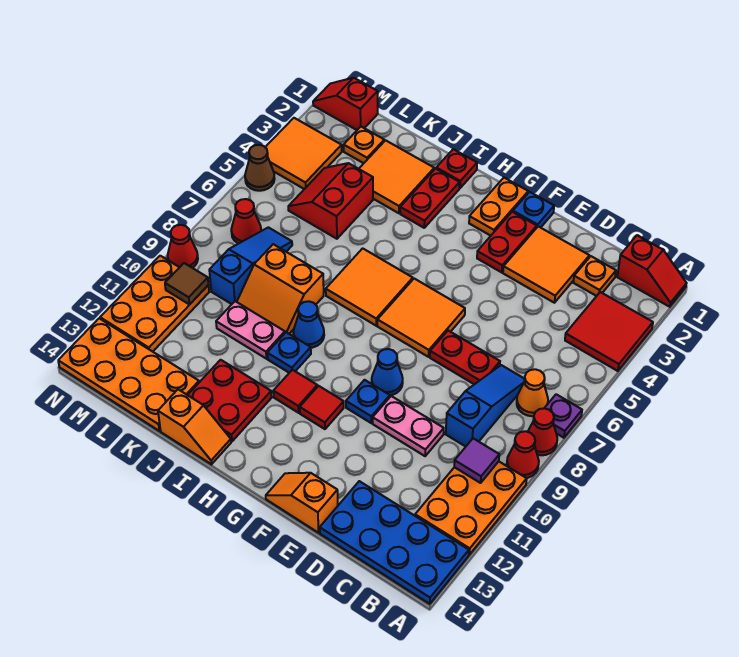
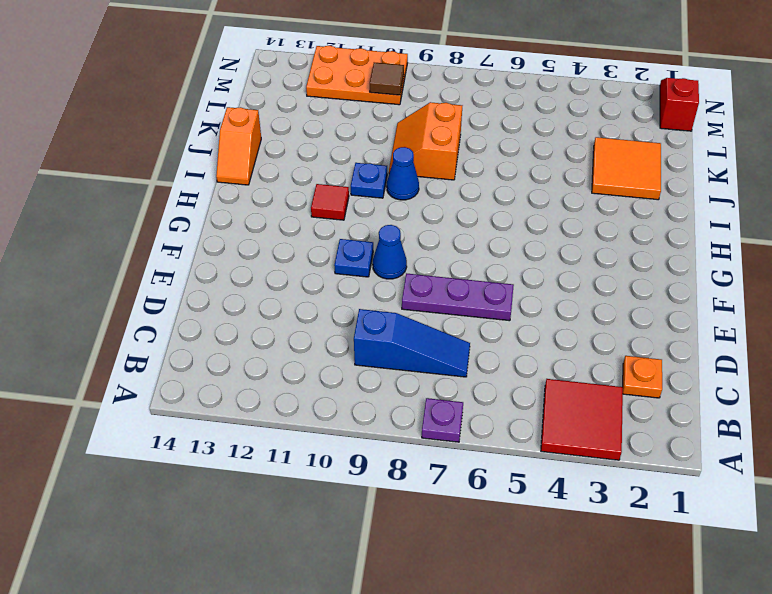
purple 1x3 plate [402,273,514,321] -> red 1x2 plate [430,331,500,384]
none -> red 1x2 slope [617,235,686,307]
none -> red 1x1 cone [528,408,557,455]
none -> red 1x1 cone [507,431,539,478]
none -> orange 2x3 plate [415,462,527,555]

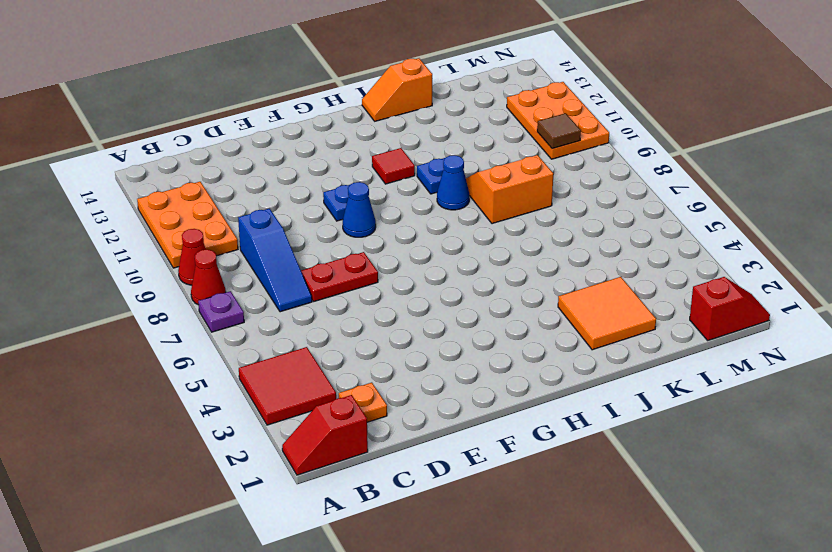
none -> blue 2x4 plate [320,481,469,604]
none -> orange 1x1 cone [517,369,548,416]
none -> orange 2x2 tile [503,226,589,303]
none -> pink 1x2 plate [373,396,444,456]

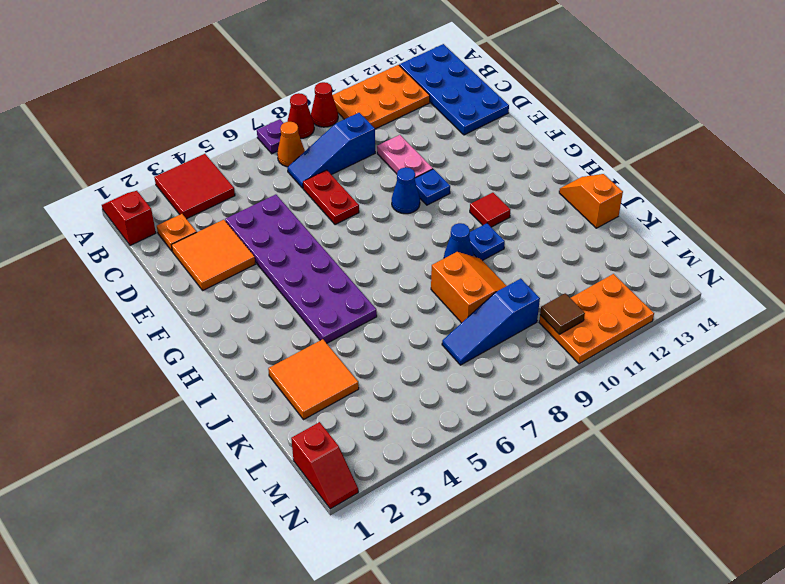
purple 2x6 plate [225,195,377,343] -> none
none -> orange 1x2 slope [266,473,338,533]
none -> blue 1x1 plate [513,192,554,228]
none -> red 1x2 plate [477,212,537,272]
none -> orange 2x2 tile [377,279,465,357]

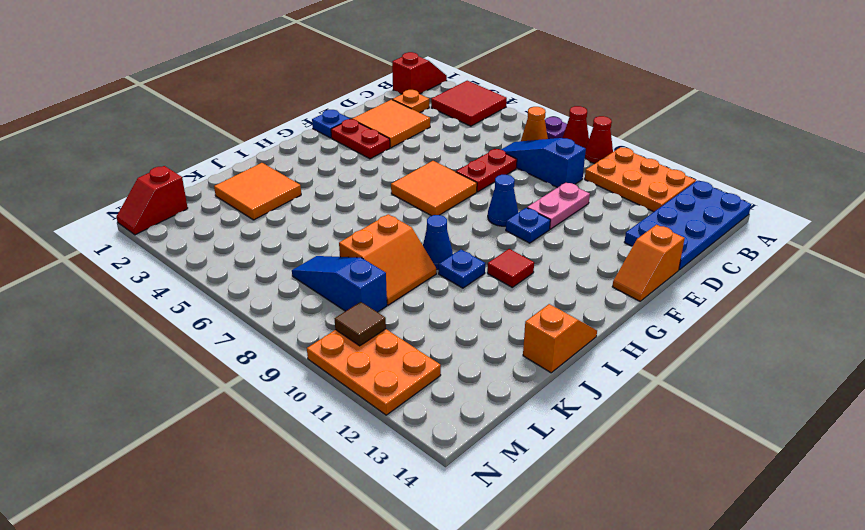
none -> orange 1x2 plate [469,178,528,236]
none -> red 1x1 tile [300,386,344,429]
none -> orange 2x2 tile [326,248,413,325]
none -> red 1x1 plate [436,149,477,188]

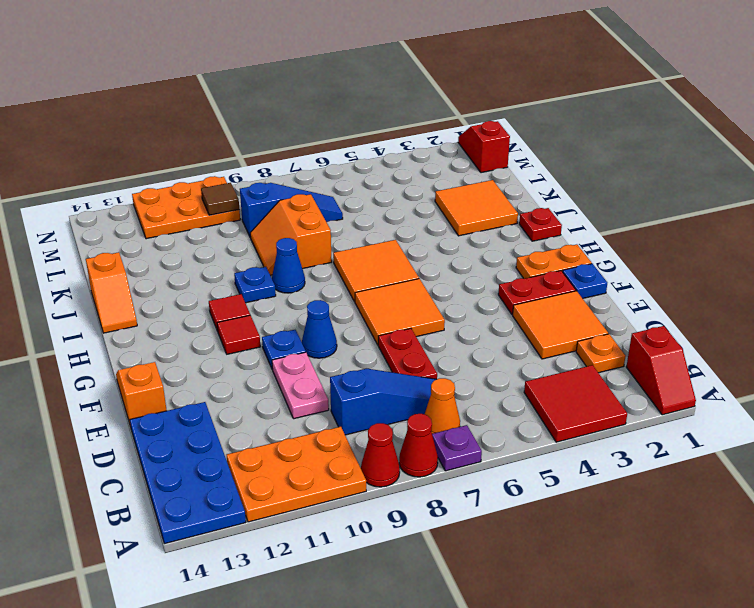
none -> red 1x2 plate [400,169,460,228]
none -> red 2x2 plate [188,360,272,441]
none -> pink 1x2 plate [216,301,285,359]
none -> red 2x2 slope [288,163,373,239]

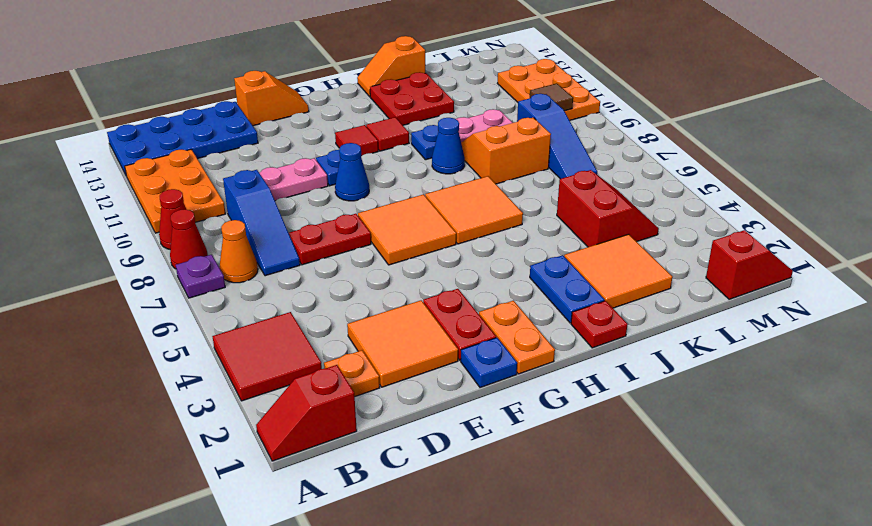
blue 1x2 plate [530,255,605,323] -> red 1x2 plate [400,169,460,228]
none -> orange 2x4 plate [58,318,199,431]
none -> orange 1x1 plate [344,127,384,163]
none -> orange 2x2 tile [265,118,342,189]
none -> red 1x1 cone [231,199,261,244]

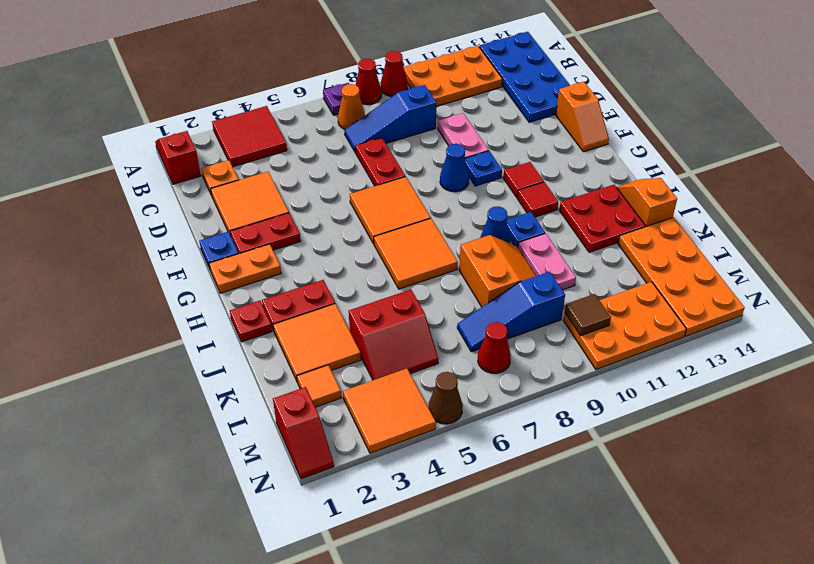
orange 1x1 tile [297,365,341,407] -> orange 1x1 plate [344,127,384,163]
none -> red 1x1 cone [168,225,198,268]
none -> purple 1x1 tile [454,438,499,483]

